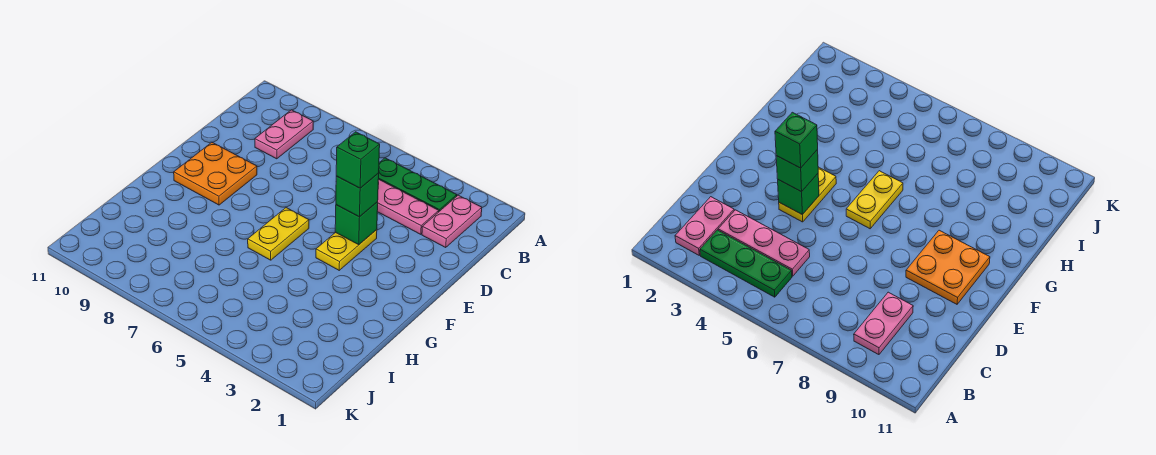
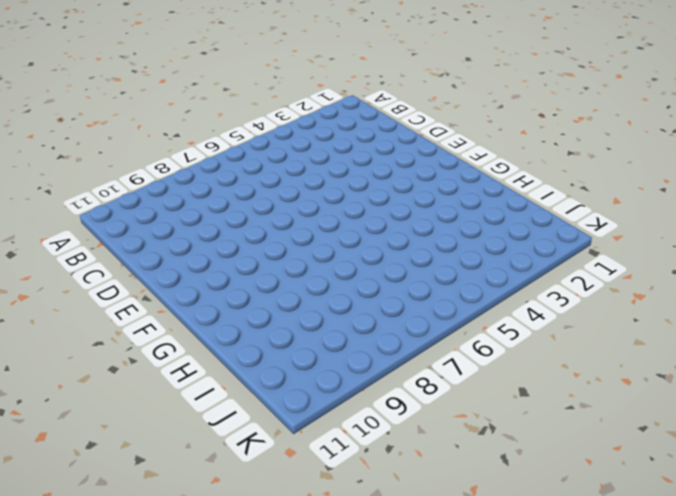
none -> pink 1x2 plate [422,195,482,248]
none -> green 1x3 plate [379,158,457,211]

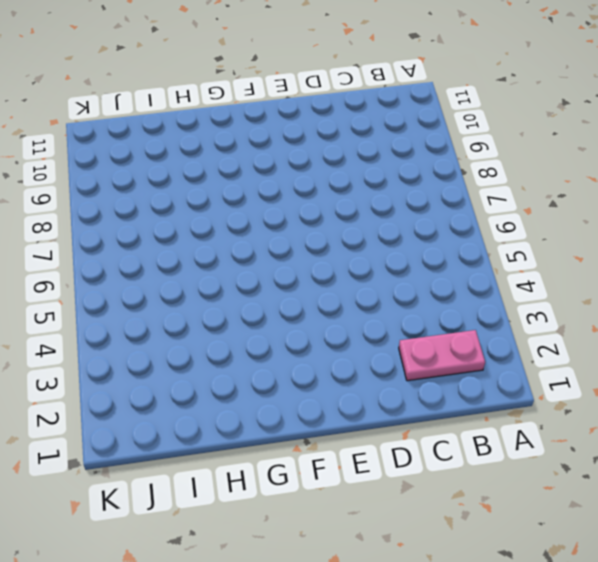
none -> green 1x3 plate [379,158,457,211]
none -> pink 1x2 plate [255,110,313,159]

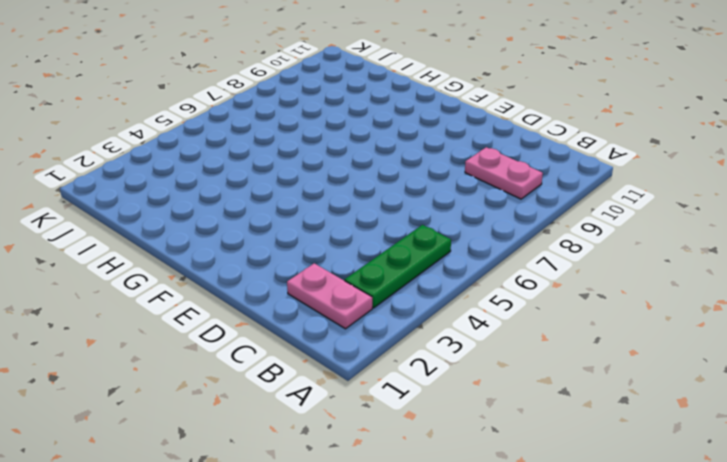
none -> pink 1x3 plate [377,179,439,234]
none -> yellow 1x2 plate [316,230,377,270]

